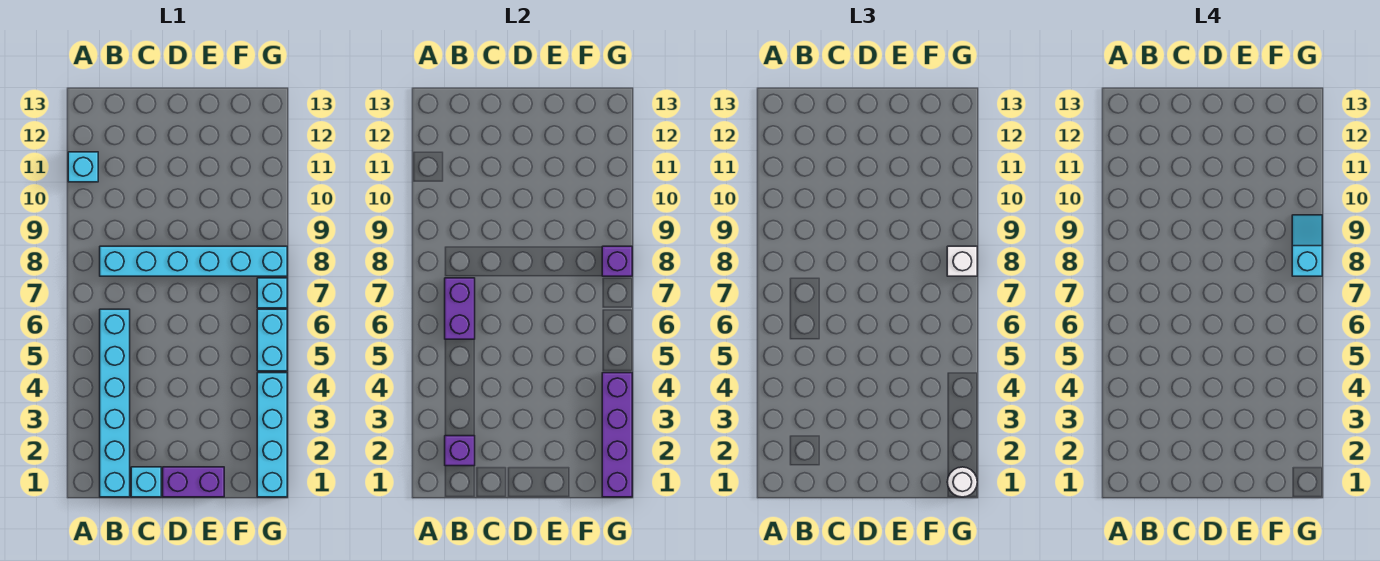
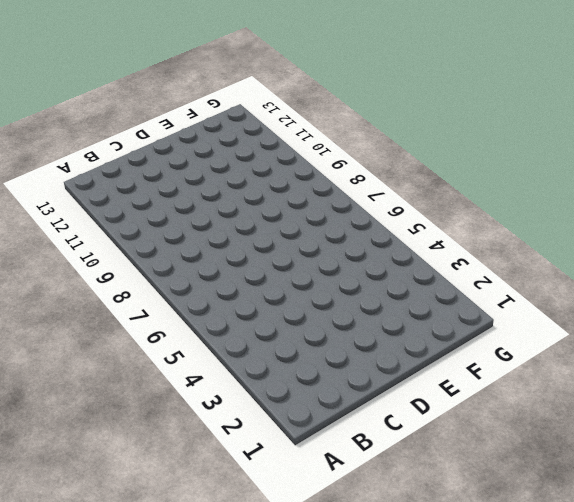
none -> cyan 1x1 brick [68,152,98,182]
none -> cyan 1x6 brick [100,309,130,497]
none -> cyan 1x6 brick [100,246,287,276]

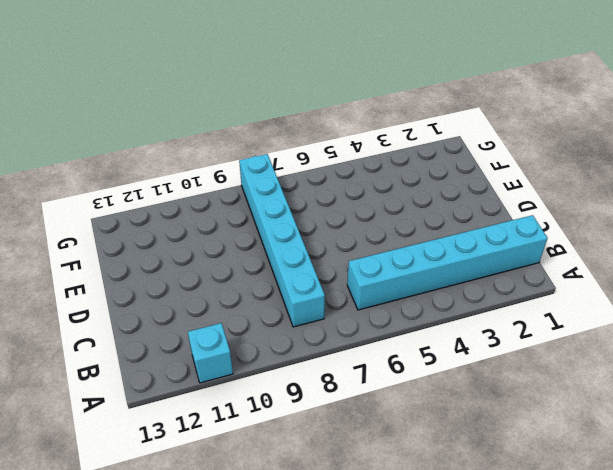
none -> cyan 1x1 brick [131,467,161,497]
none -> purple 1x2 brick [163,467,224,497]
none -> cyan 1x4 brick [257,373,287,497]

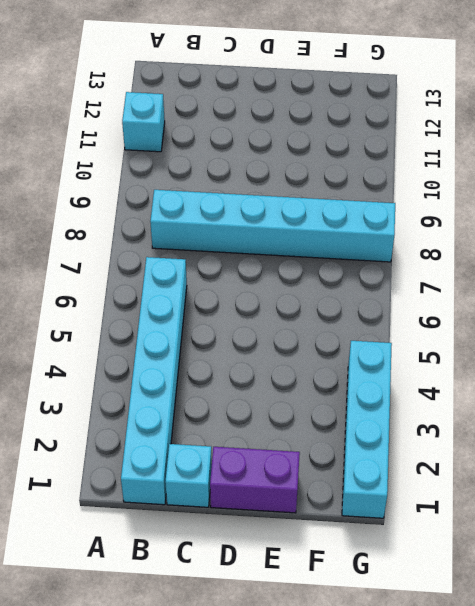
none -> cyan 1x2 brick [257,309,287,371]
none -> cyan 1x1 brick [257,278,287,308]
none -> purple 1x1 brick [445,436,475,466]

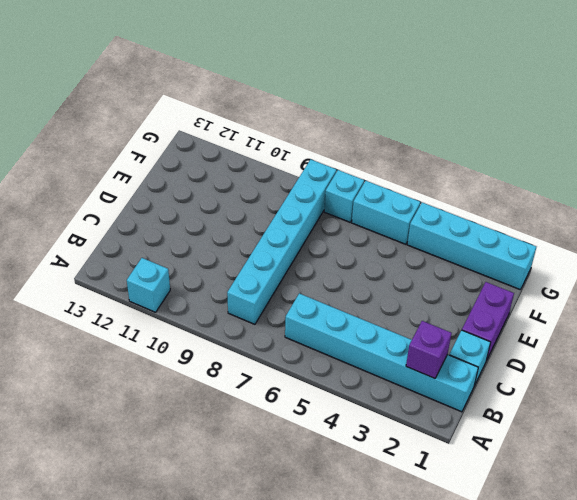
none -> purple 1x2 brick [445,278,475,339]
none -> purple 1x4 brick [602,373,632,497]
none -> purple 1x1 brick [602,246,632,276]

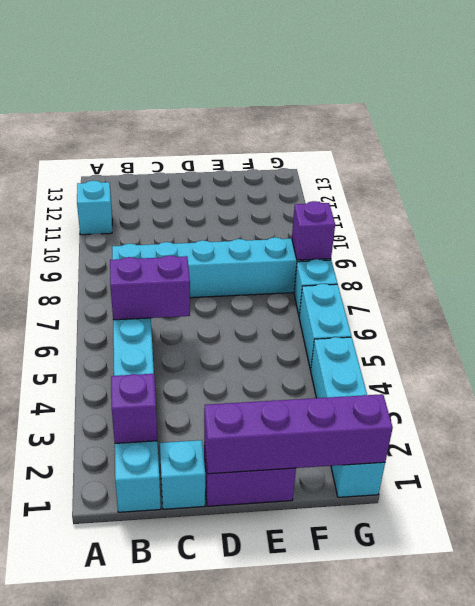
purple 1x2 brick [110,255,190,320] -> purple 1x2 brick turned to [445,278,475,339]
purple 1x4 brick [204,394,393,474] -> purple 1x4 brick turned to [602,373,632,497]
none -> white 1x1 round brick [947,467,977,497]
none -> white 1x1 brick [947,246,977,276]
none -> cyan 1x2 slope [1292,215,1322,276]

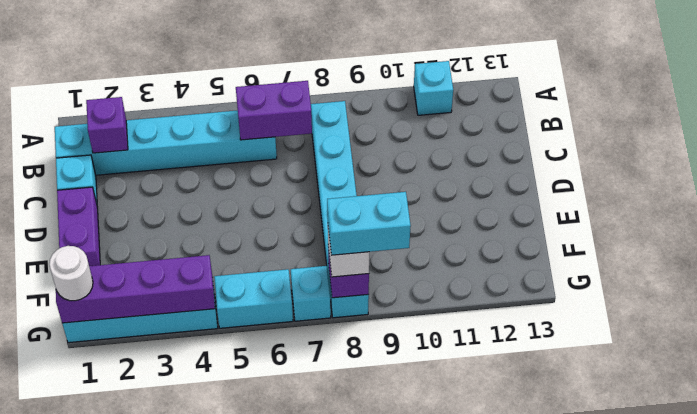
cyan 1x2 brick [327,192,411,255] -> cyan 1x2 slope [1292,215,1322,276]

